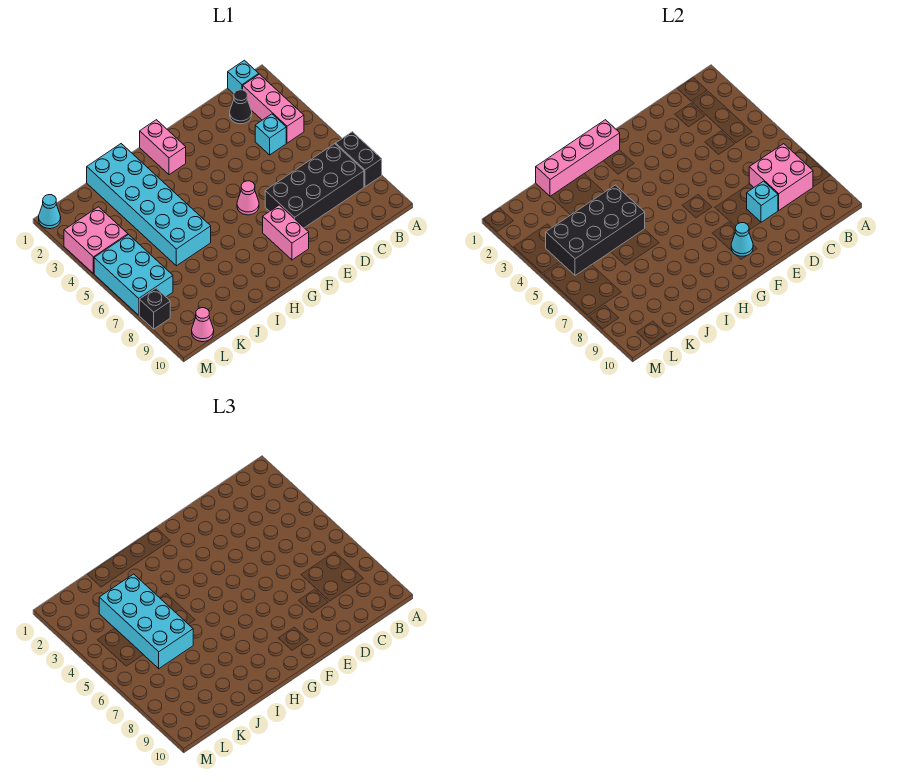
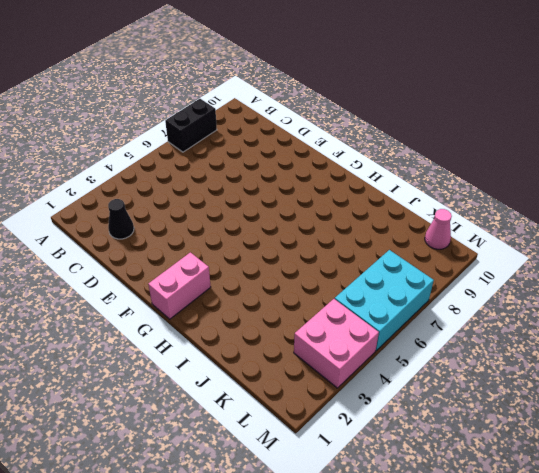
none -> cyan 1x1 brick [228,60,259,94]
none -> pink 1x3 brick [243,74,304,143]
none -> black 2x4 brick [265,144,364,228]

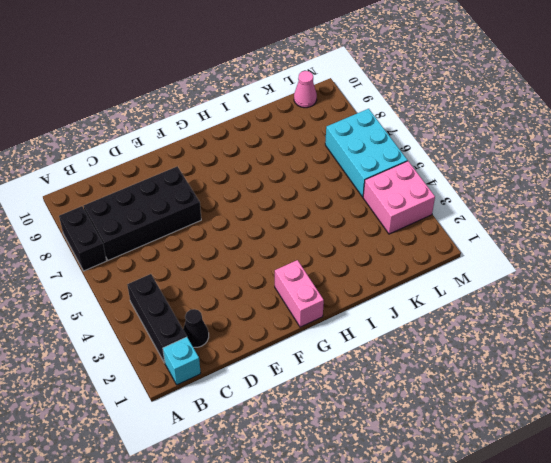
black 1x3 brick [127,274,187,363] -> pink 1x3 brick [243,74,304,143]
none -> cyan 1x1 brick [255,114,286,155]
none -> pink 1x1 cone [237,181,259,215]
none -> pink 1x2 brick [263,205,309,260]

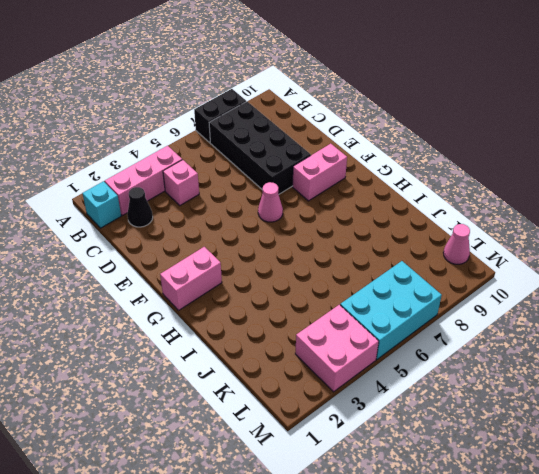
pink 1x1 brick [163,160,199,205] -> cyan 1x1 brick [255,114,286,155]
none -> cyan 2x6 brick [87,144,211,266]
none -> cyan 1x1 cone [39,195,61,229]
none -> black 1x1 brick [139,288,170,329]

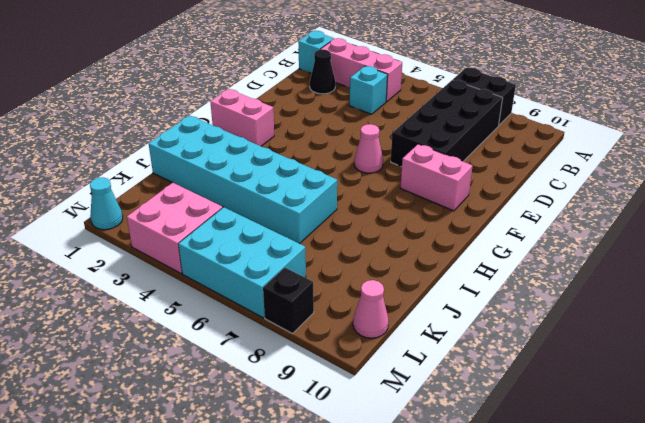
none -> pink 2x2 brick [749,144,813,210]
none -> cyan 1x1 brick [747,181,778,222]
none -> cyan 1x1 cone [731,223,753,256]

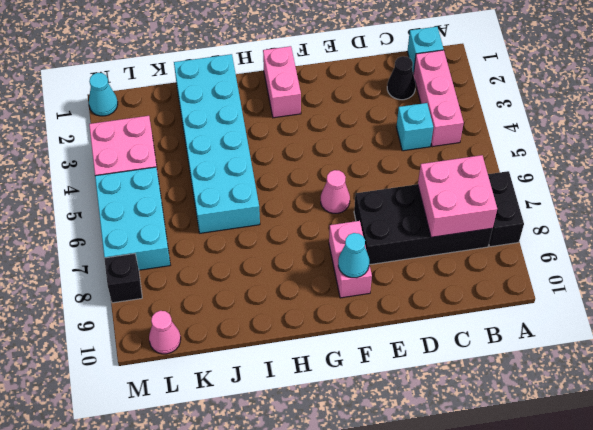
none -> cyan 1x1 brick [747,181,778,222]
none -> pink 1x4 brick [536,120,620,196]
none -> black 2x4 brick [546,185,645,275]

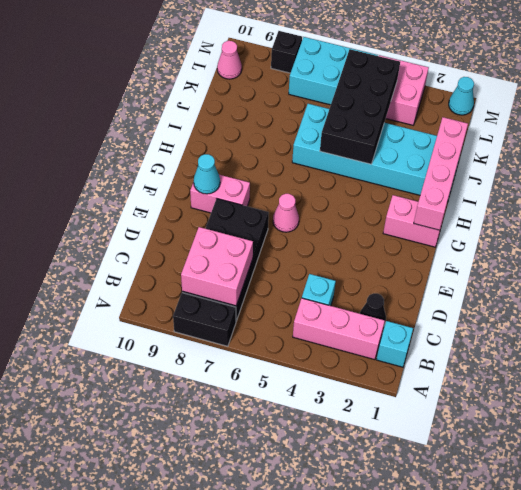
none -> cyan 1x1 brick [747,181,778,222]
none -> cyan 2x4 brick [99,574,193,669]

